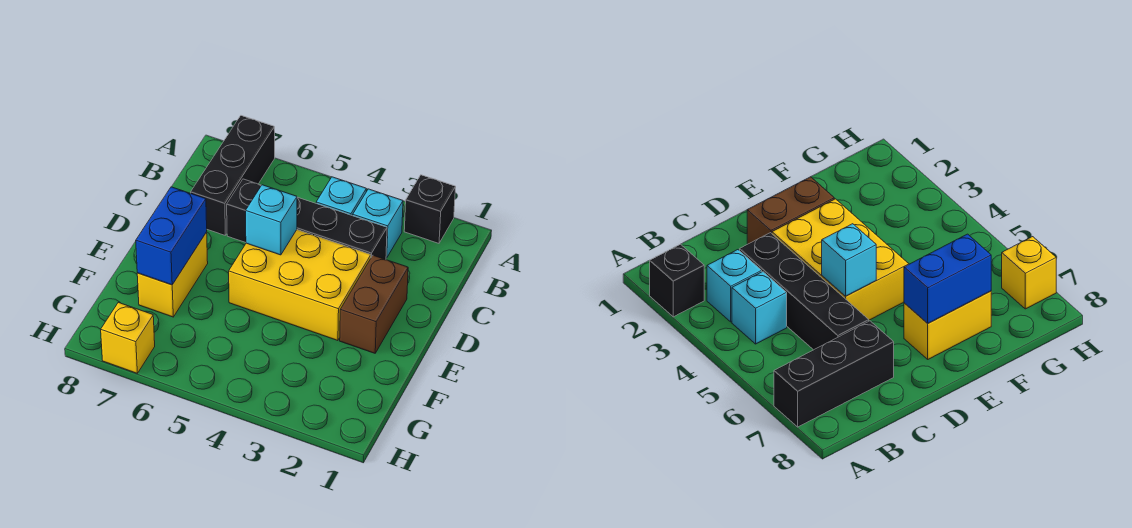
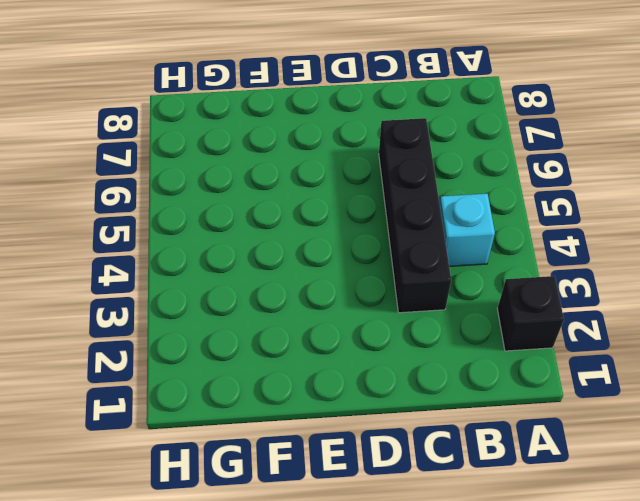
none -> black 1x3 brick [191,116,275,235]
none -> cyan 1x1 brick [353,189,403,258]

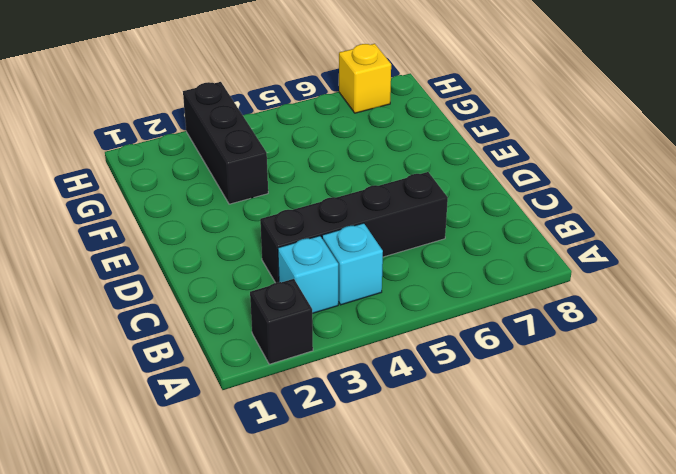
black 1x3 brick [183,82,268,204] -> black 1x3 brick moved to [191,116,275,235]
none -> brown 1x2 brick [340,255,408,353]
none -> yellow 2x3 brick [229,230,371,341]

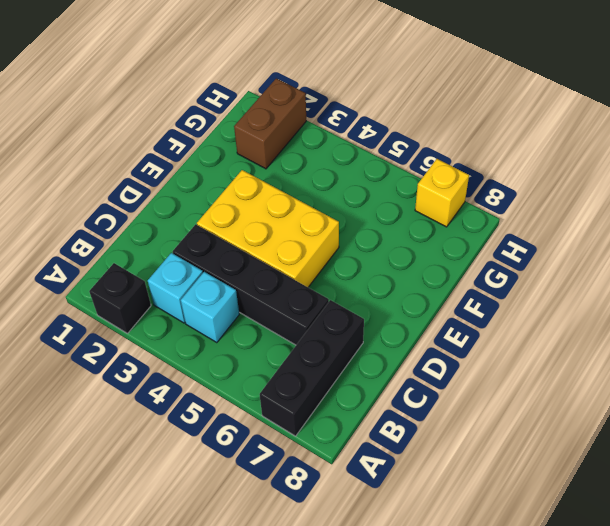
brown 1x2 brick [234,78,306,169] -> brown 1x2 brick moved to [340,255,408,353]
none -> yellow 1x2 brick [137,232,208,317]
none -> cyan 1x1 brick [246,185,297,255]

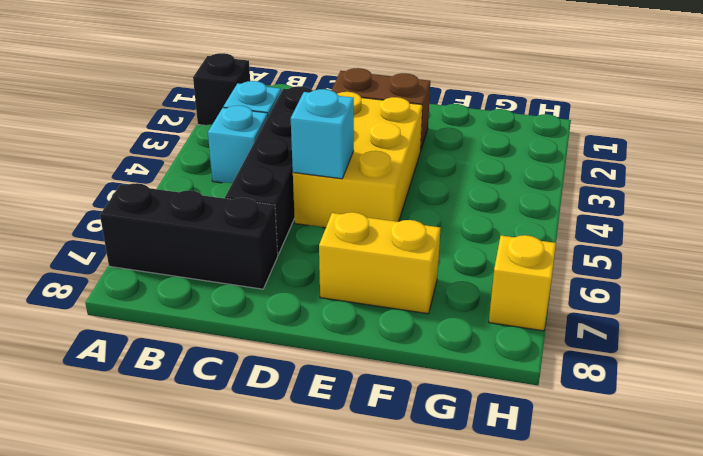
none -> blue 1x2 brick [136,187,207,285]

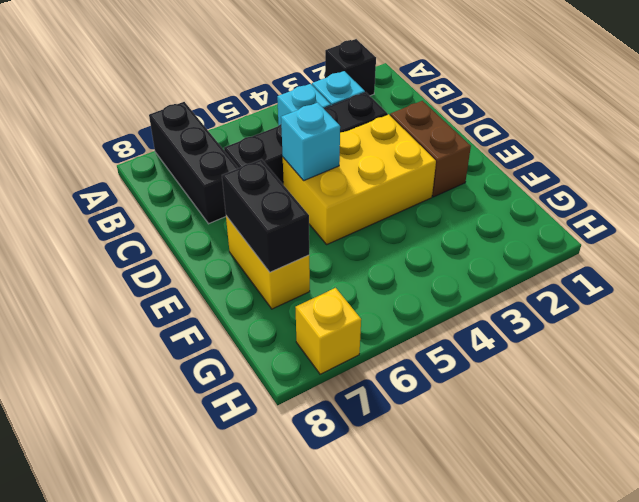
black 1x2 brick [222,159,309,272] -> blue 1x2 brick [136,187,207,285]

